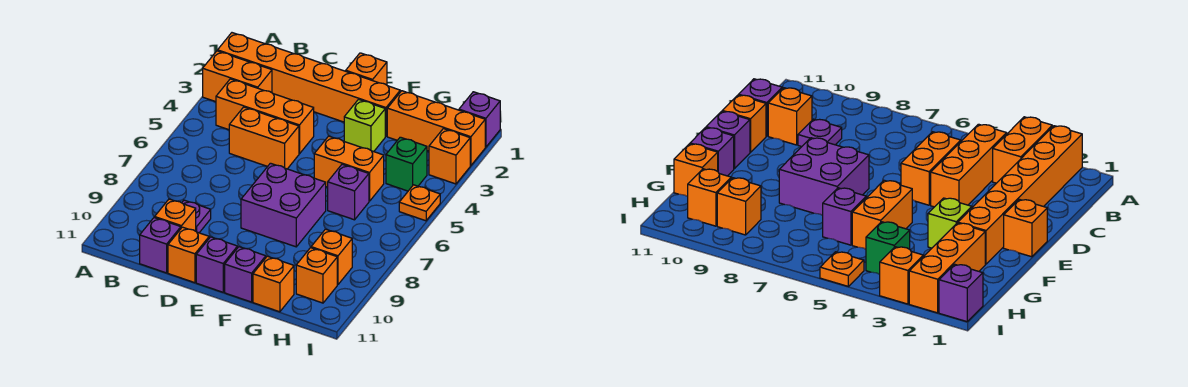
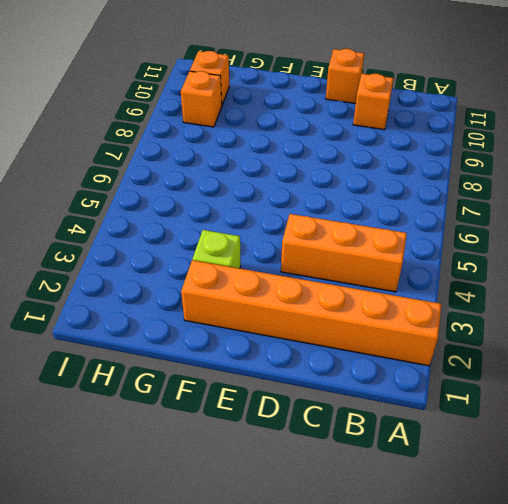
none -> orange 1x2 brick [203,51,272,102]
none -> orange 1x2 brick [229,107,299,169]
none -> purple 1x1 plate [182,200,211,233]

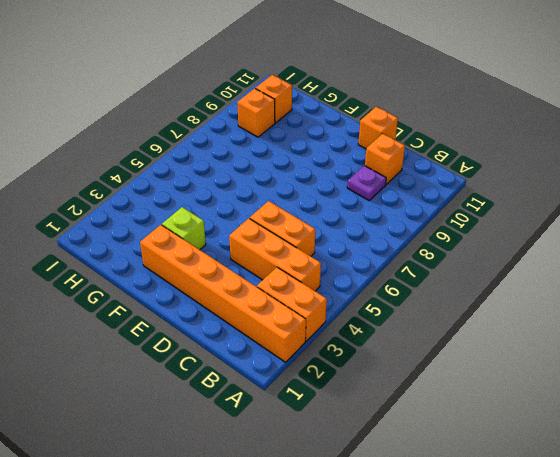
none -> purple 1x1 brick [140,217,181,273]
none -> orange 1x1 brick [346,53,387,85]
none -> purple 2x2 brick [241,163,326,247]

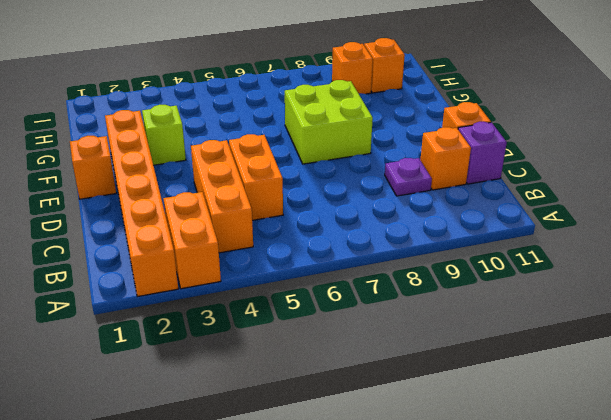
lime 2x2 brick [285,80,373,164] -> purple 2x2 brick [241,163,326,247]
none -> purple 1x1 brick [196,237,237,292]
none -> orange 1x2 brick [314,136,384,201]
none -> purple 1x1 brick [225,247,266,302]

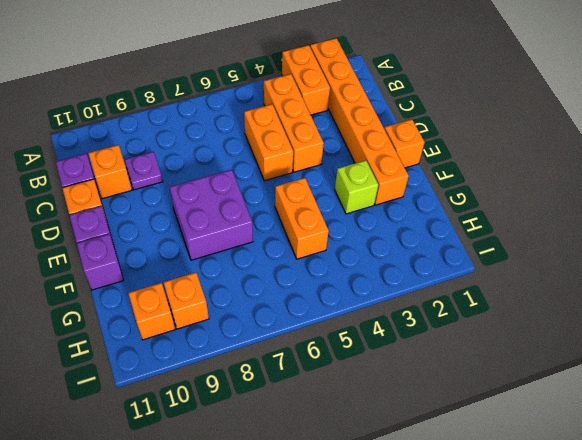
none -> orange 1x3 brick [387,91,485,166]
none -> purple 1x1 brick [328,164,369,220]
none -> orange 1x1 brick [253,256,294,312]

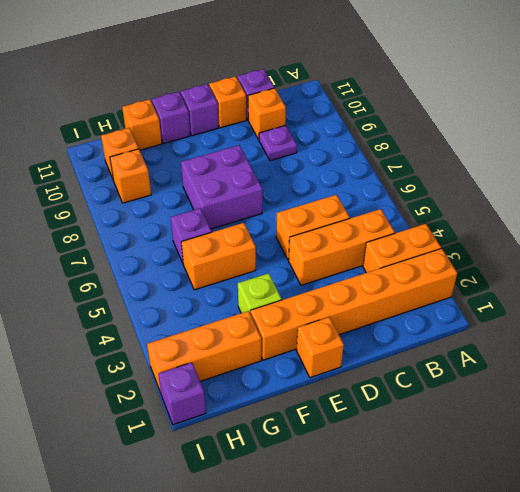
none -> green 1x1 brick [386,137,427,191]
none -> orange 1x1 brick [429,129,470,184]
none -> orange 1x1 plate [399,185,440,221]

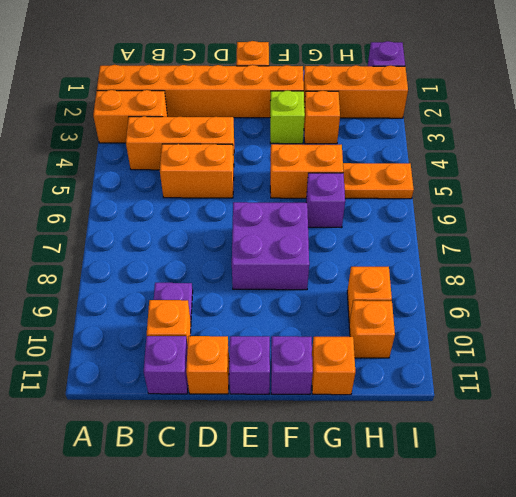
orange 1x1 brick [304,91,340,144] -> orange 1x1 brick moved to [429,129,470,184]
orange 1x2 plate [343,163,414,199] -> orange 1x1 plate [399,185,440,221]
none -> green 1x1 brick [386,137,427,191]

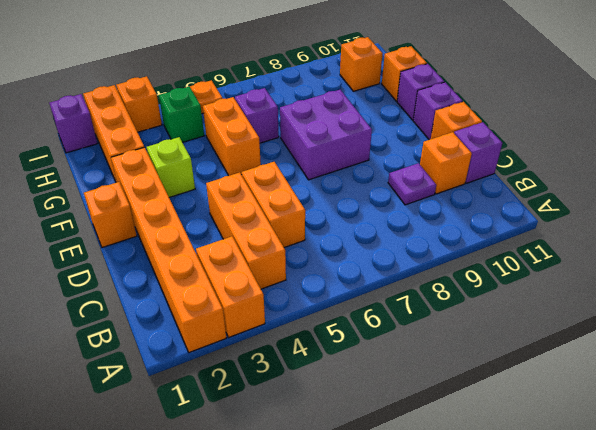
none -> orange 1x1 brick [311,229,352,285]

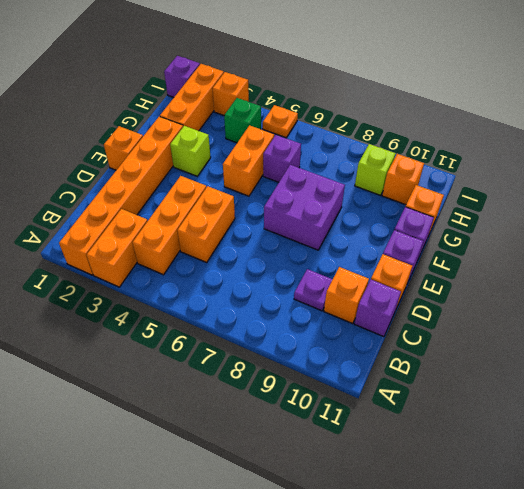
lime 1x1 brick [355,144,396,195] -> orange 1x1 brick [311,229,352,285]

